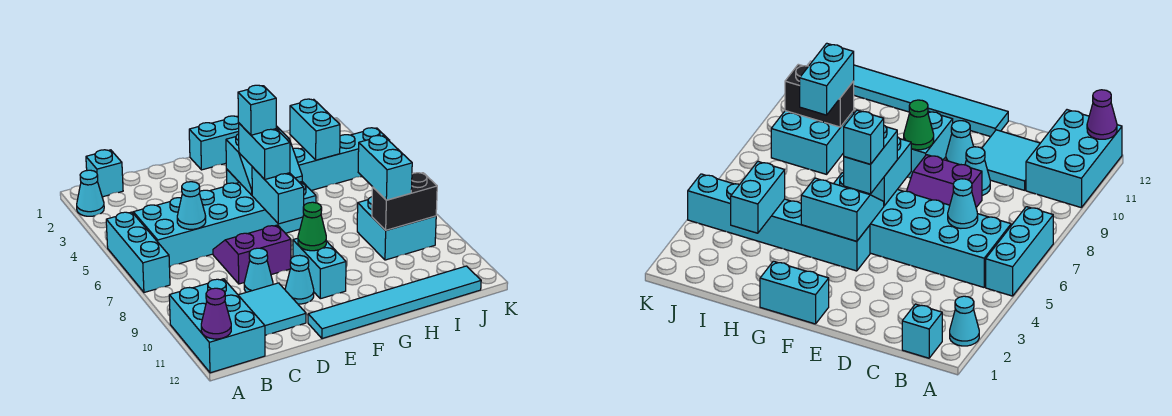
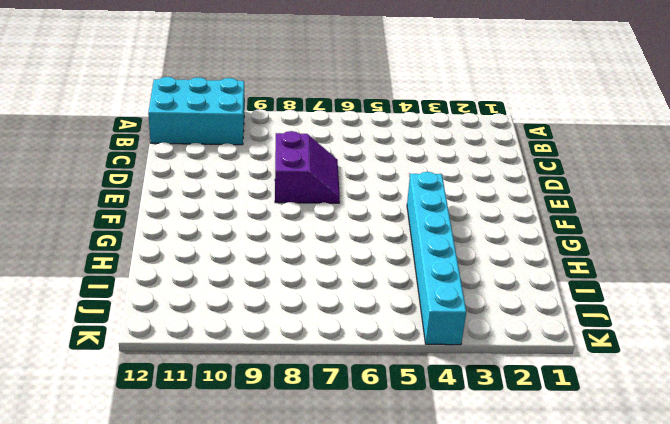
none -> cyan 1x1 cone [77,170,104,216]
none -> cyan 1x3 brick [106,212,170,292]
none -> cyan 1x1 brick [86,150,123,197]

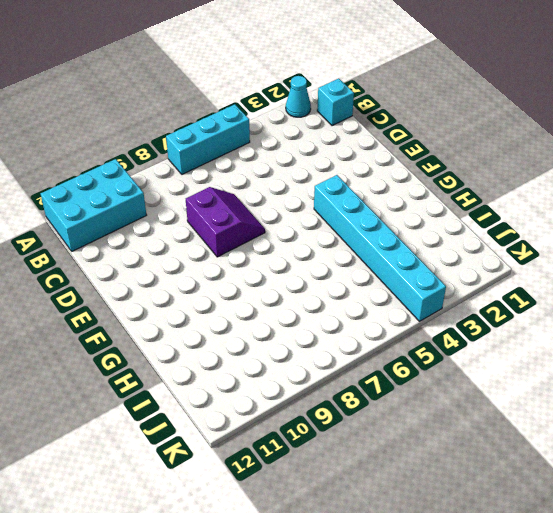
none -> cyan 2x6 brick [133,182,316,267]
none -> cyan 2x2 tile [238,283,306,335]
none -> cyan 1x1 cone [244,248,273,292]

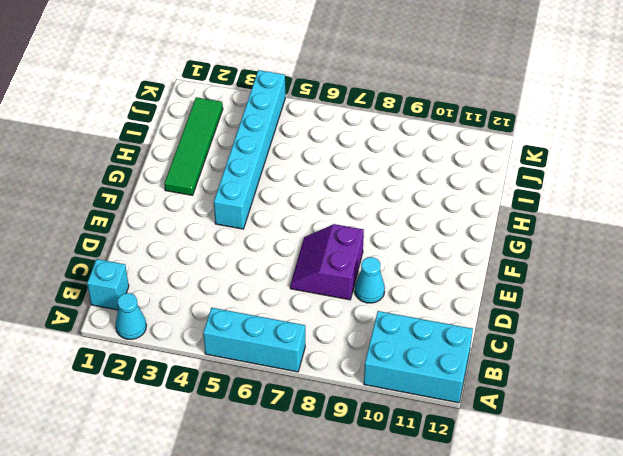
green 1x4 tile [164,97,223,195] -> none
none -> cyan 2x6 brick [133,182,316,267]
none -> cyan 2x2 tile [238,283,306,335]
none -> cyan 1x1 cone [285,255,314,304]

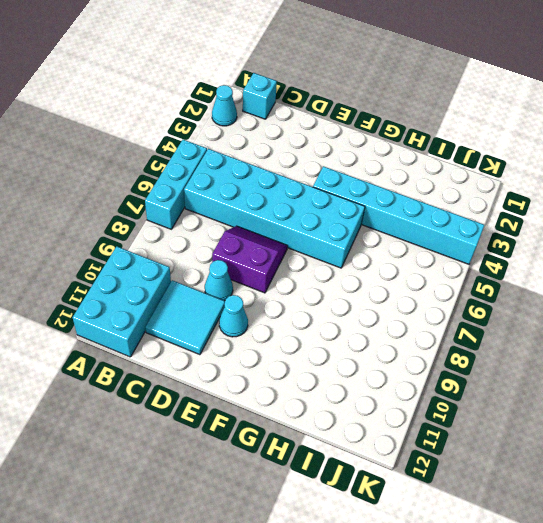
none -> cyan 1x6 tile [308,266,481,339]
none -> cyan 1x2 brick [189,116,239,170]
none -> cyan 1x2 brick [293,238,346,299]

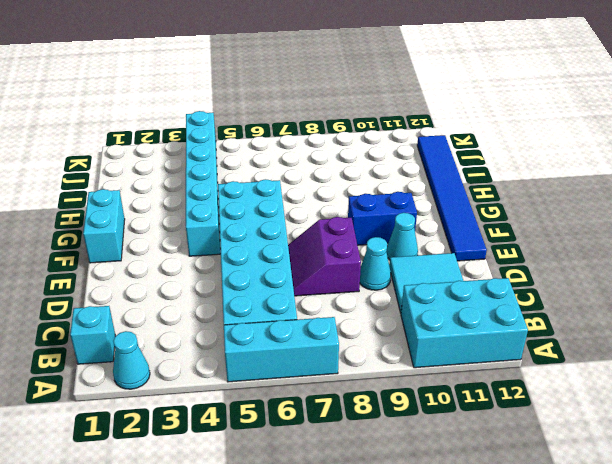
blue 1x6 tile [417,135,487,261] -> cyan 1x6 tile [308,266,481,339]
blue 1x2 brick [348,192,417,245] -> cyan 1x2 brick [293,238,346,299]
none -> cyan 2x2 brick [357,197,436,260]
none -> purple 1x1 cone [201,288,231,339]
none -> cyan 1x1 cone [177,182,206,229]

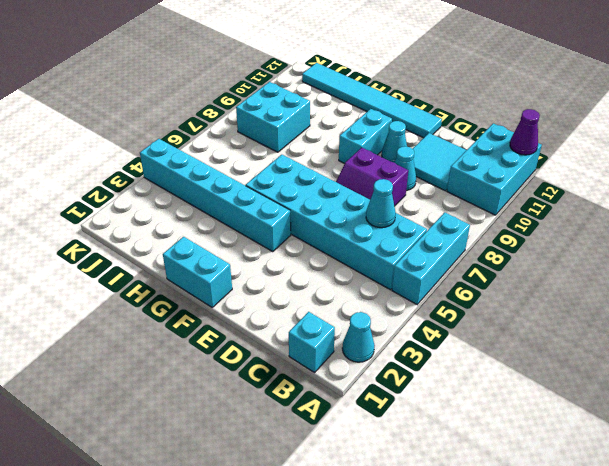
none -> cyan 2x2 slope [226,126,302,195]
none -> cyan 1x2 brick [252,167,304,224]
none -> green 1x1 cone [298,202,326,251]

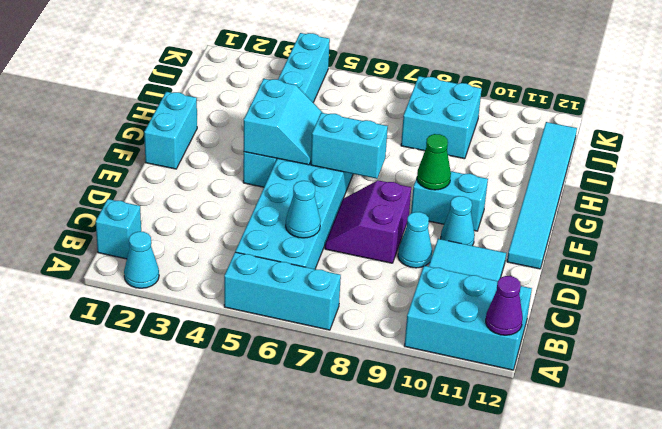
none -> cyan 1x2 brick [290,99,340,160]
none -> black 1x2 brick [372,173,437,230]
none -> cyan 1x2 brick [238,123,290,179]

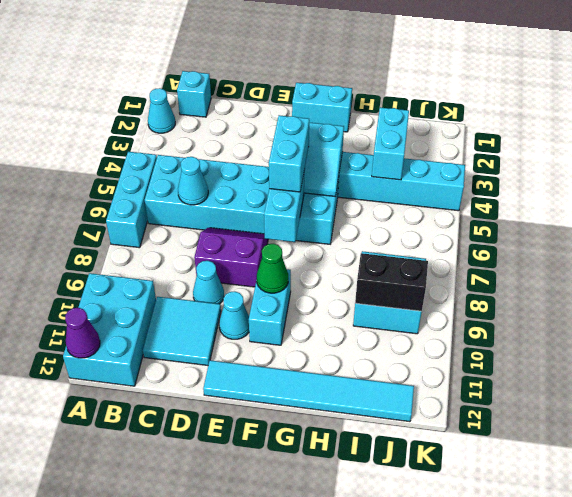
none -> cyan 1x2 brick [358,136,412,200]
none -> cyan 1x1 brick [238,85,276,135]

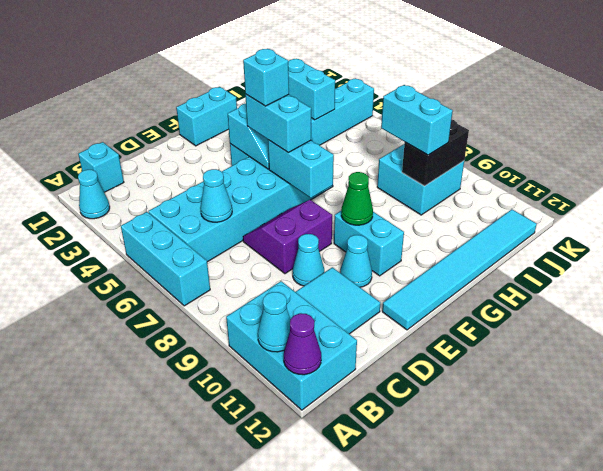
cyan 1x1 cone [258,292,290,352] -> none

